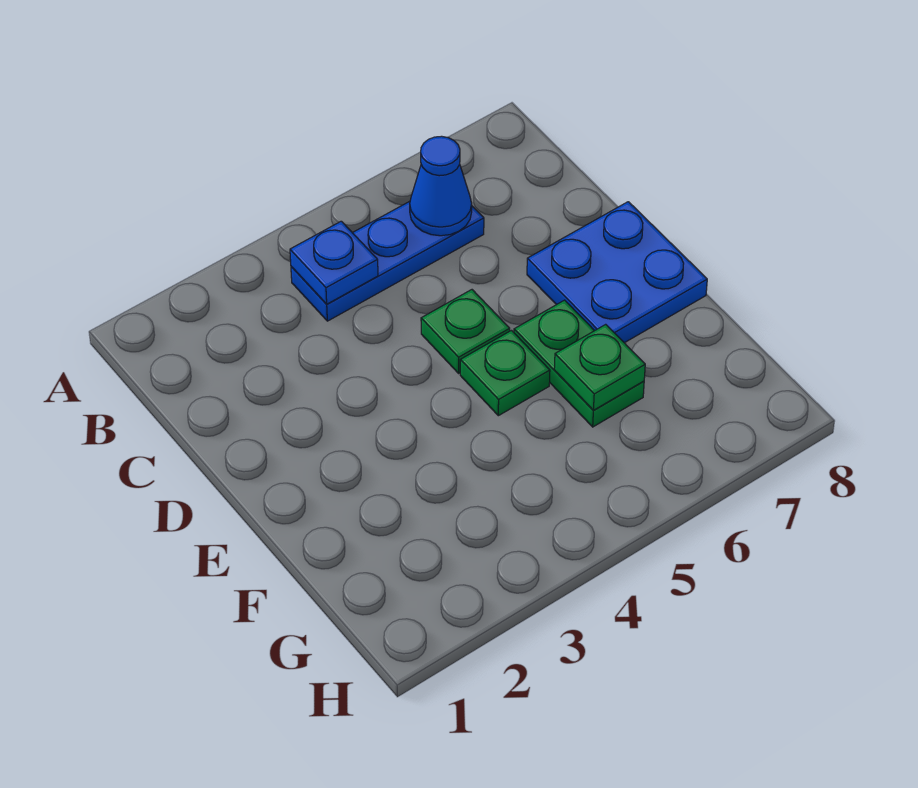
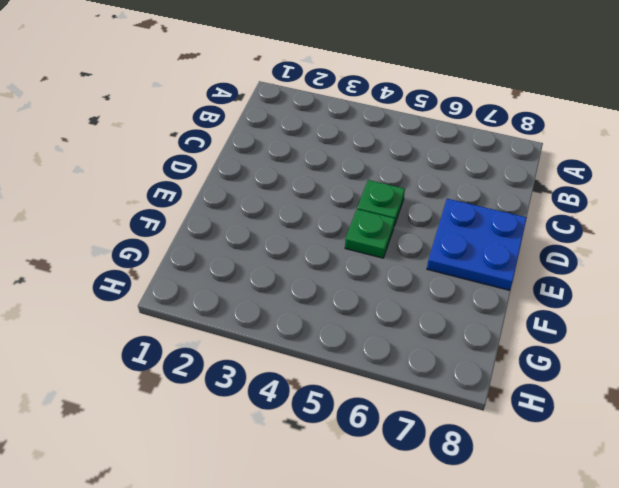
none -> blue 1x3 plate [291,201,484,321]
none -> green 1x2 plate [514,300,644,427]

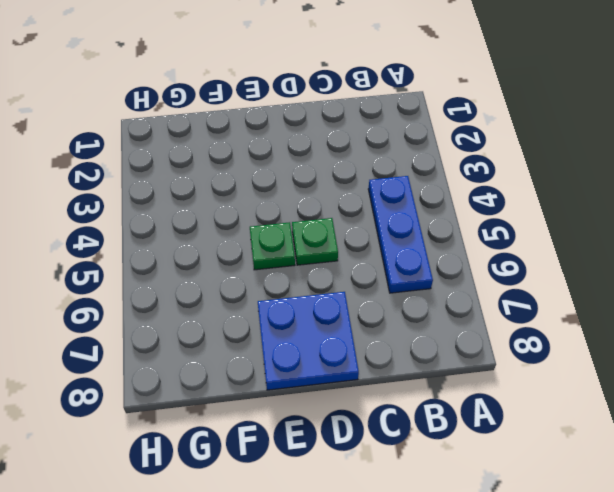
none -> green 1x2 plate [514,300,644,427]
none -> blue 1x1 plate [290,221,378,304]

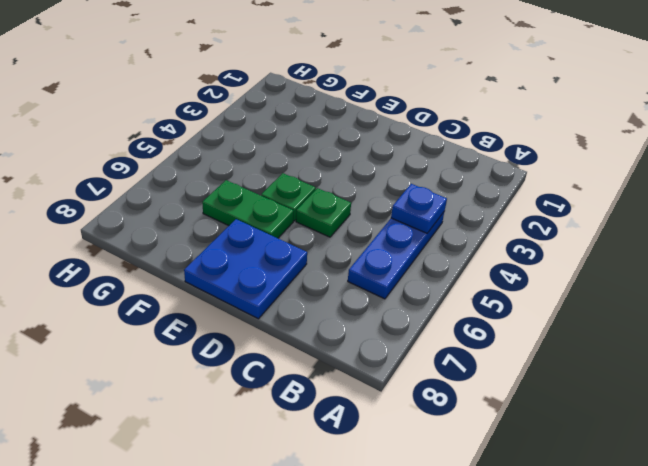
none -> blue 1x1 cone [410,136,472,236]
none -> green 1x1 plate [554,324,645,411]

